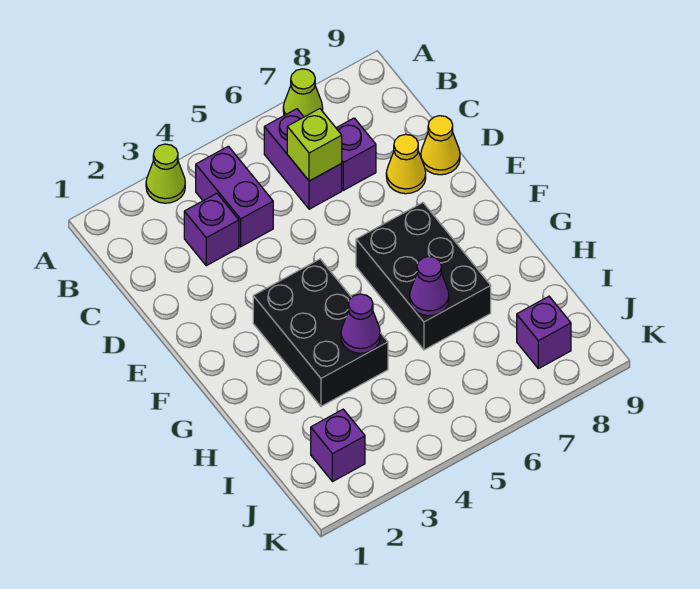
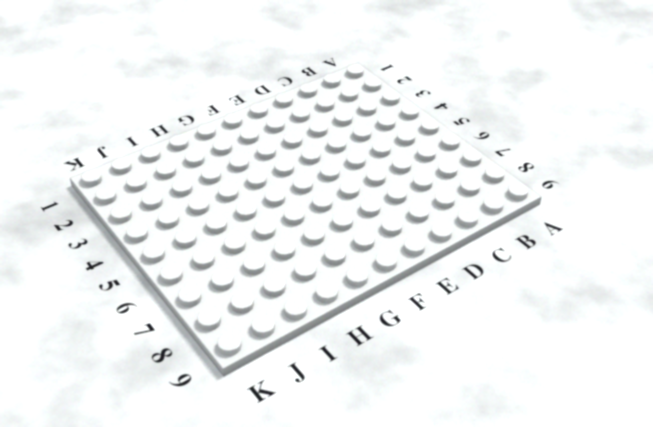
none -> lime 1x1 cone [146,144,185,203]
none -> lime 1x1 cone [283,69,323,117]
none -> purple 1x2 brick [196,146,273,247]

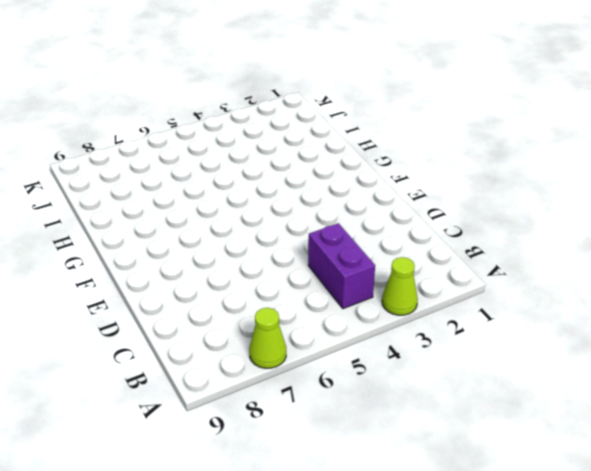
none -> purple 1x2 brick [264,109,342,209]
none -> purple 1x1 brick [184,193,239,266]
none -> purple 1x1 brick [336,118,376,190]

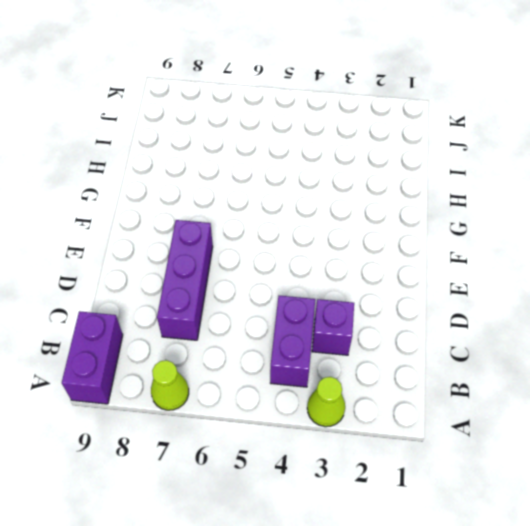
purple 1x2 brick [62,311,123,404] -> purple 1x2 brick moved to [264,109,342,209]
purple 1x3 brick [157,220,213,340] -> purple 1x1 brick [336,118,376,190]
none -> yellow 1x1 cone [386,134,426,194]
none -> yellow 1x1 cone [421,116,460,175]
none -> black 2x3 brick [253,259,388,406]

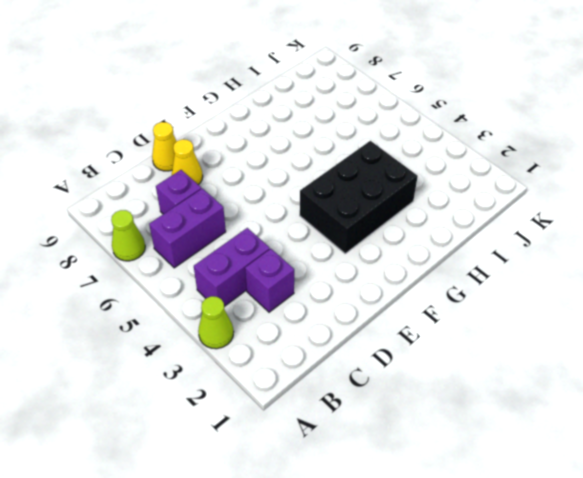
none -> black 2x3 brick [356,203,491,350]
none -> purple 1x1 brick [311,409,365,482]
none -> purple 1x1 brick [517,296,571,369]

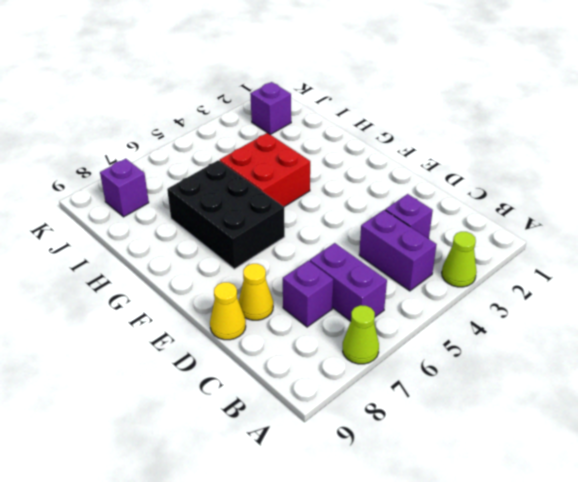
red 2x2 brick [220,133,310,207] -> black 2x3 brick [253,259,388,406]
none -> lime 1x1 brick [287,109,342,181]
none -> purple 1x1 cone [341,294,380,353]
none -> purple 1x1 cone [410,256,449,316]

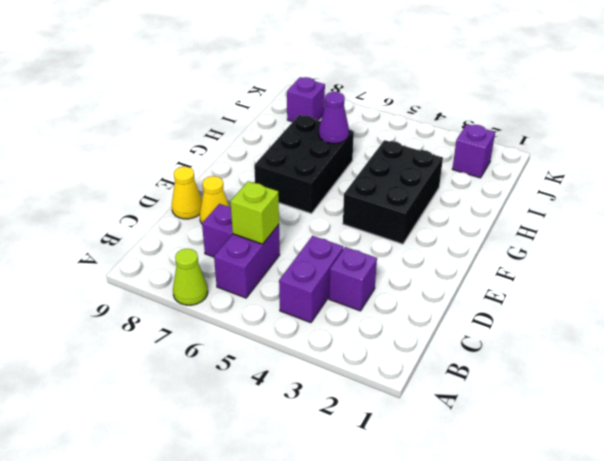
none -> lime 1x1 cone [146,144,185,203]
none -> purple 1x1 cone [341,294,380,353]

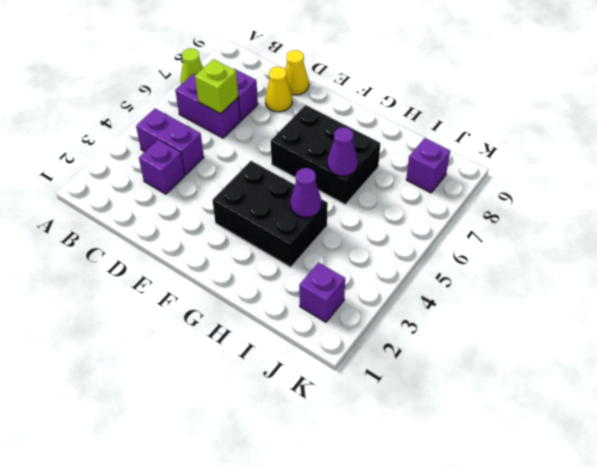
none -> lime 1x1 cone [146,144,185,203]

